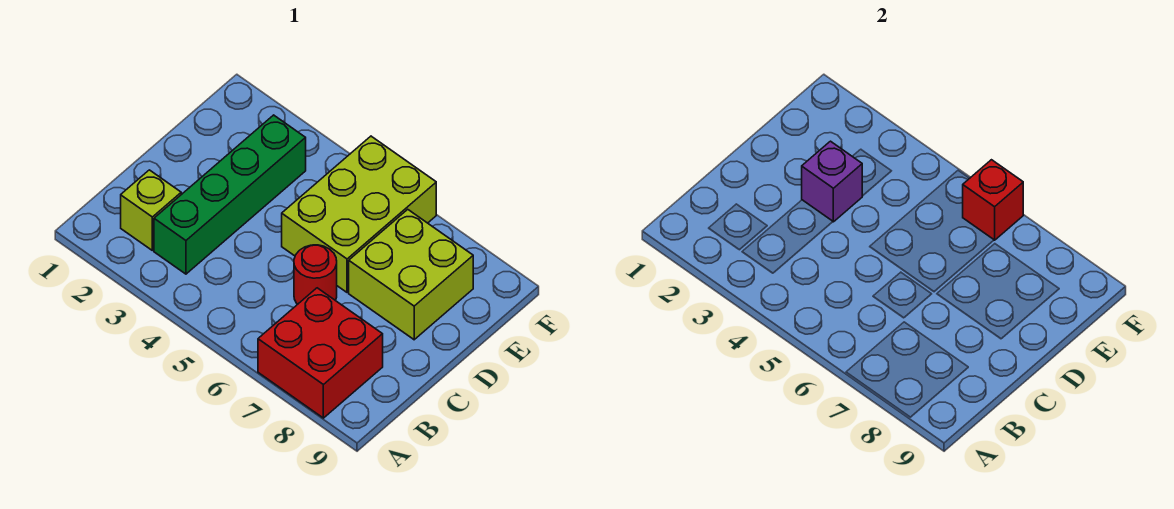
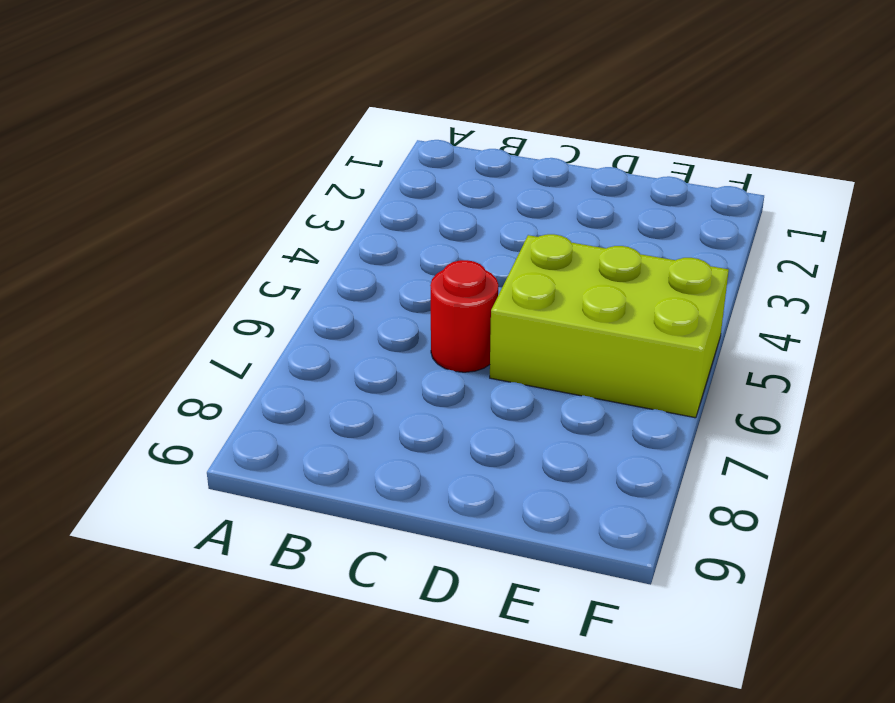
none -> red 2x2 brick [258,288,383,418]
none -> lime 1x1 brick [121,170,181,250]

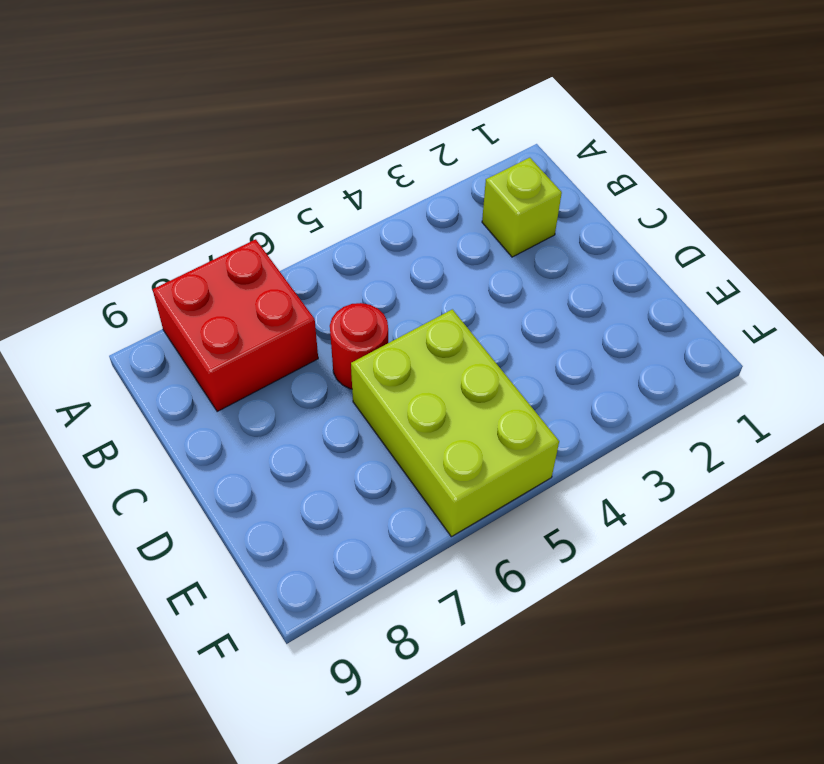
none -> green 1x4 brick [154,115,306,274]
none -> lime 2x2 brick [349,209,473,340]

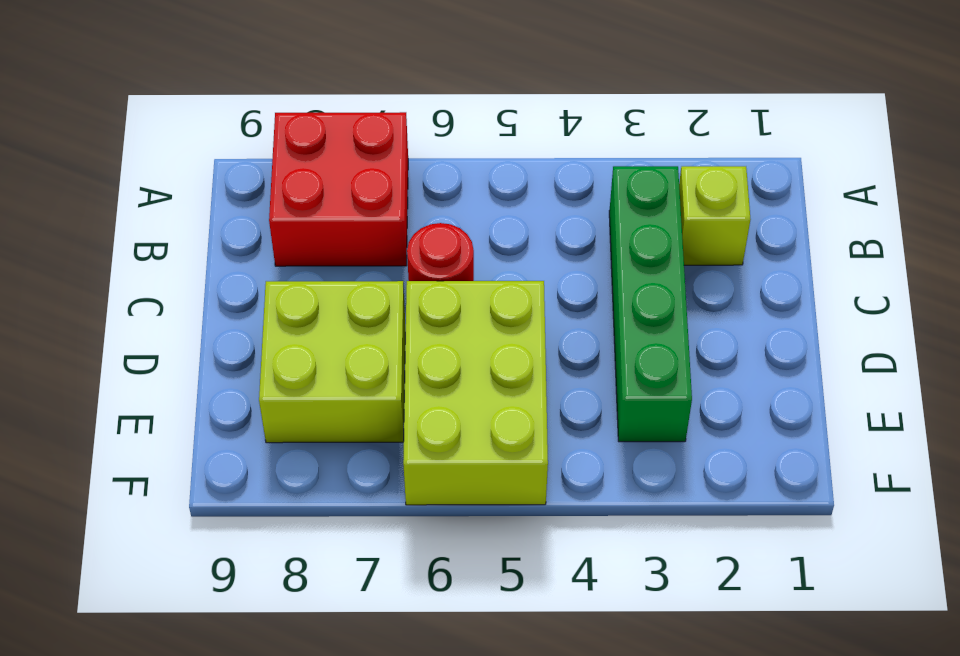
none -> purple 1x1 brick [802,141,862,222]
none -> red 1x1 brick [963,160,1023,240]

